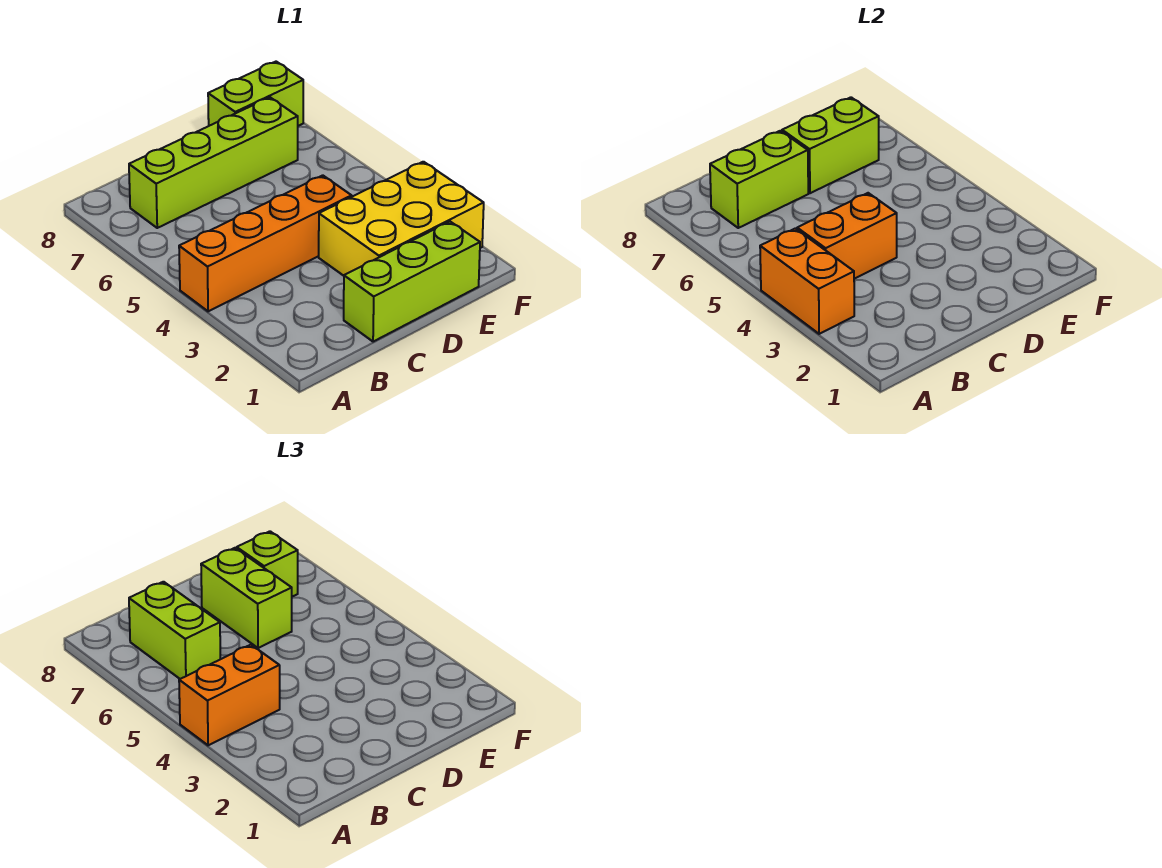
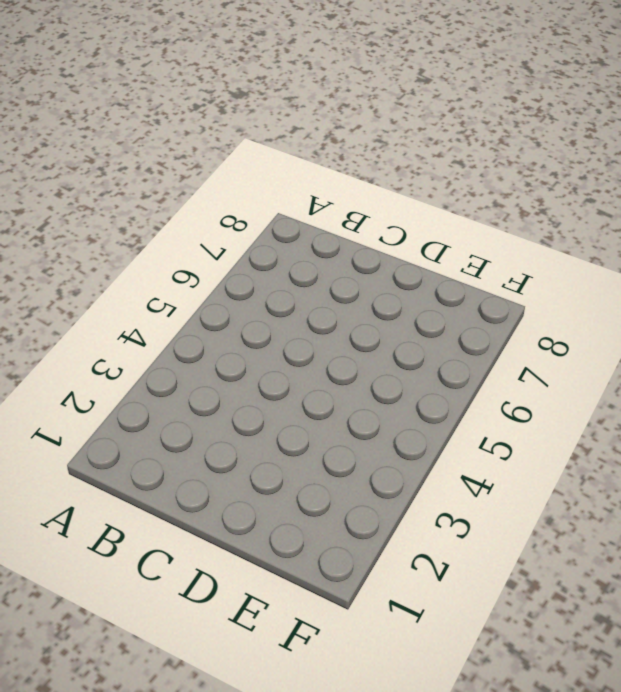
none -> orange 1x4 brick [179,175,352,311]
none -> lime 1x4 brick [129,97,298,228]
none -> lime 1x3 brick [344,222,480,342]

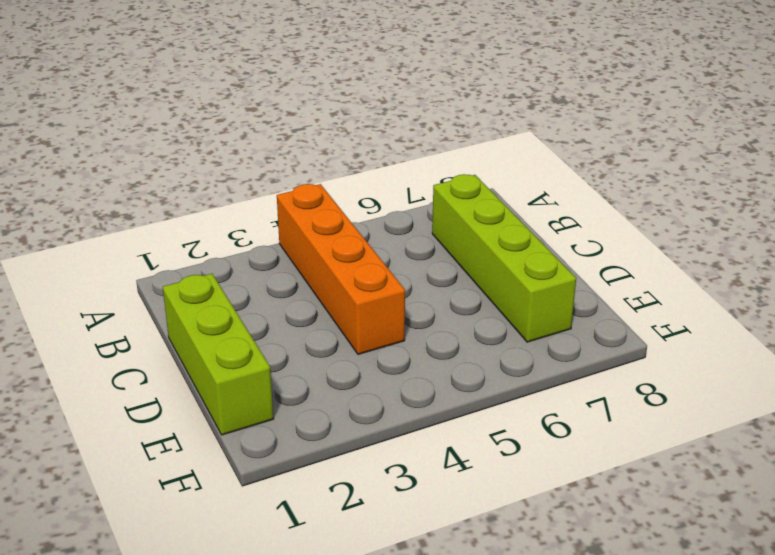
none -> yellow 2x3 brick [319,162,484,276]
none -> lime 1x2 brick [208,62,303,126]
none -> orange 1x2 brick [760,228,854,334]

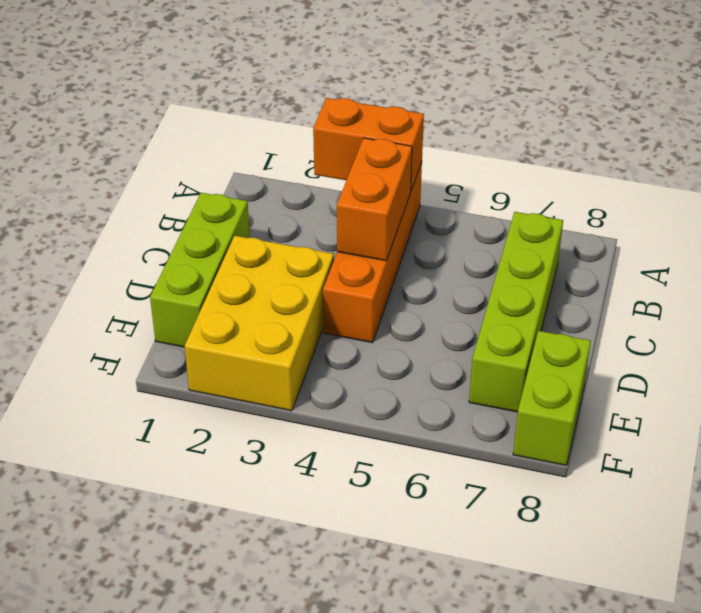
none -> lime 1x2 brick [710,131,808,228]
none -> lime 1x2 brick [782,97,879,193]
none -> orange 1x2 brick [179,645,280,745]

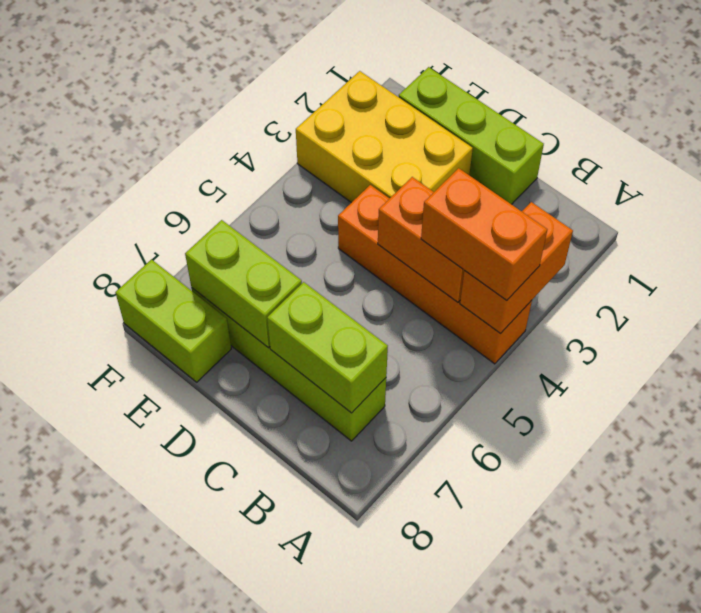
none -> lime 1x2 brick [129,582,220,679]
none -> lime 1x2 brick [201,548,292,648]
none -> lime 1x1 brick [237,531,298,597]

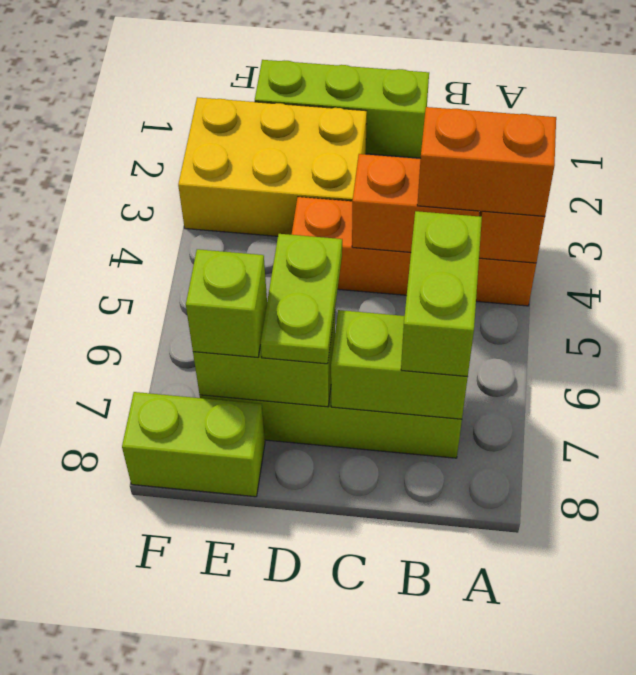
lime 1x2 plate [261,234,342,364] -> lime 1x2 brick [201,548,292,648]

